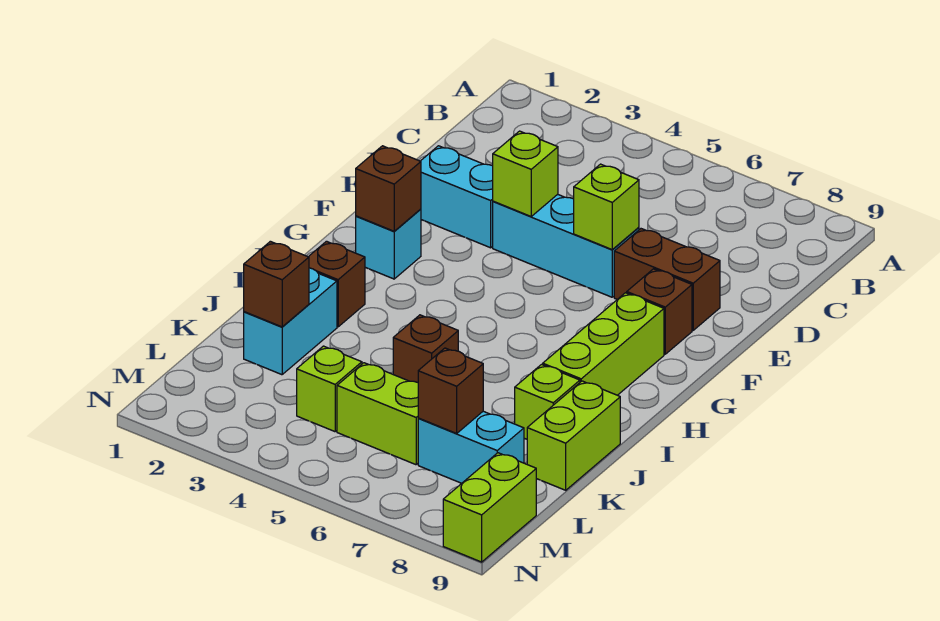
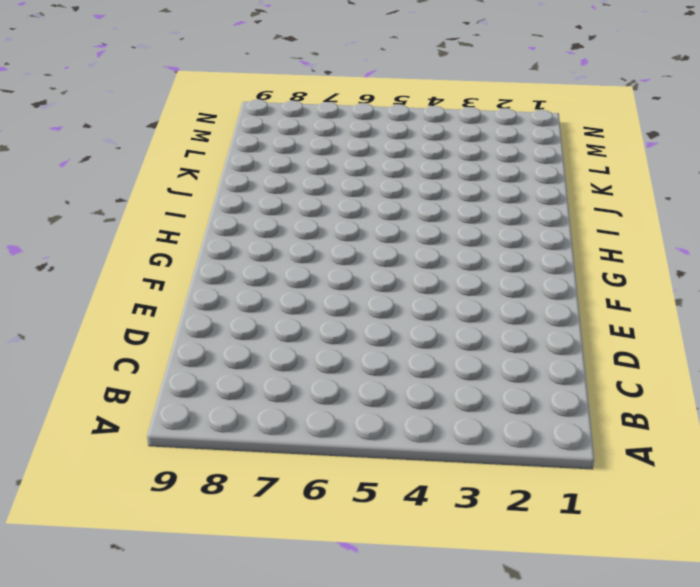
none -> cyan 1x2 brick [421,146,493,248]
none -> cyan 1x3 brick [493,194,639,297]
none -> brown 1x2 brick [614,229,720,330]

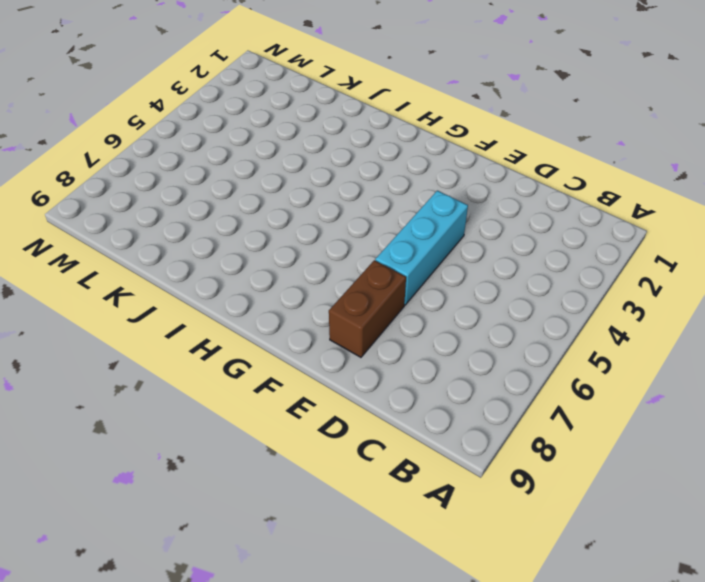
none -> cyan 1x2 brick [421,146,493,248]
none -> brown 1x1 brick [627,269,692,354]
none -> cyan 1x1 brick [356,209,421,279]

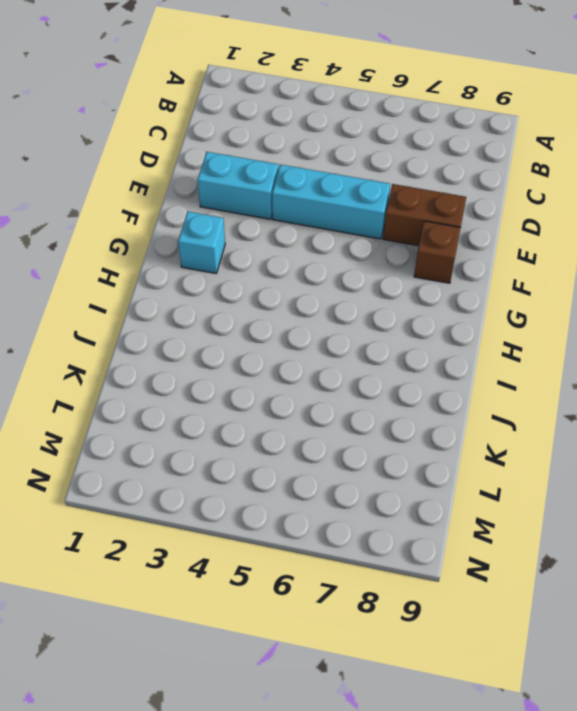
none -> lime 1x3 brick [543,293,664,395]
none -> brown 1x1 brick [309,241,365,327]
none -> cyan 1x2 brick [244,268,337,375]

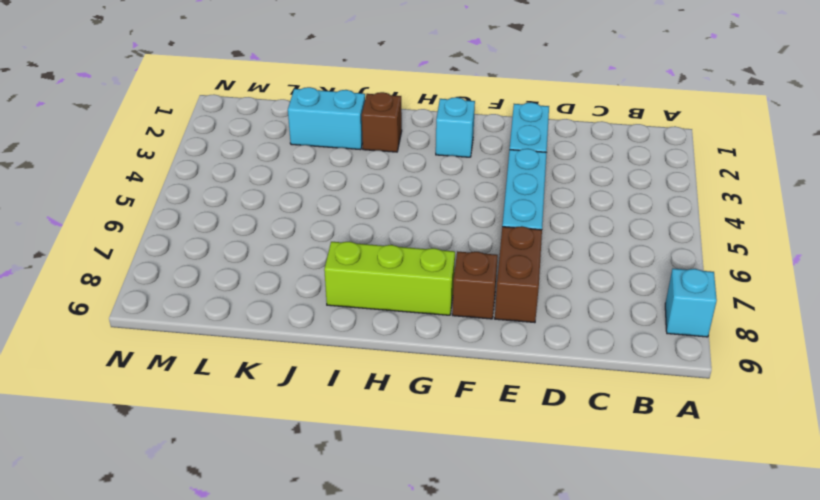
cyan 1x1 brick [665,269,717,337] -> none
none -> brown 1x1 brick [393,315,458,382]
none -> lime 1x1 brick [515,365,580,439]
none -> lime 1x2 brick [527,381,620,490]

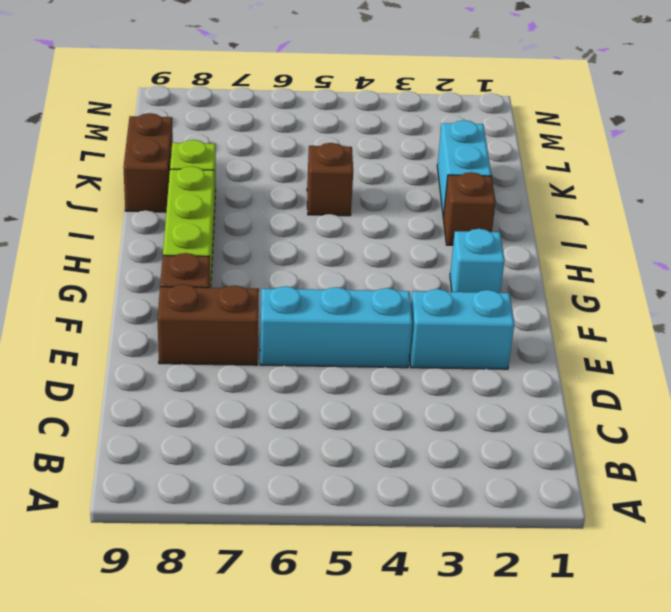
brown 1x2 brick [123,113,173,212] -> lime 1x2 brick [527,381,620,490]
none -> lime 1x1 brick [297,346,362,432]
none -> lime 1x2 brick [337,363,418,465]
none -> cyan 1x2 brick [418,411,524,483]

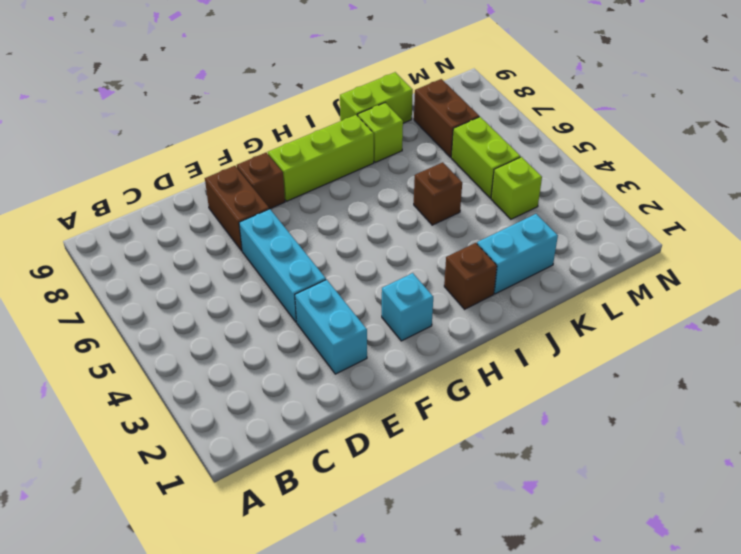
brown 1x2 brick [414,79,479,157] -> cyan 1x2 brick [418,411,524,483]
none -> lime 1x2 brick [443,453,536,562]
none -> lime 1x1 brick [493,131,558,216]
none -> lime 1x1 brick [574,164,639,249]

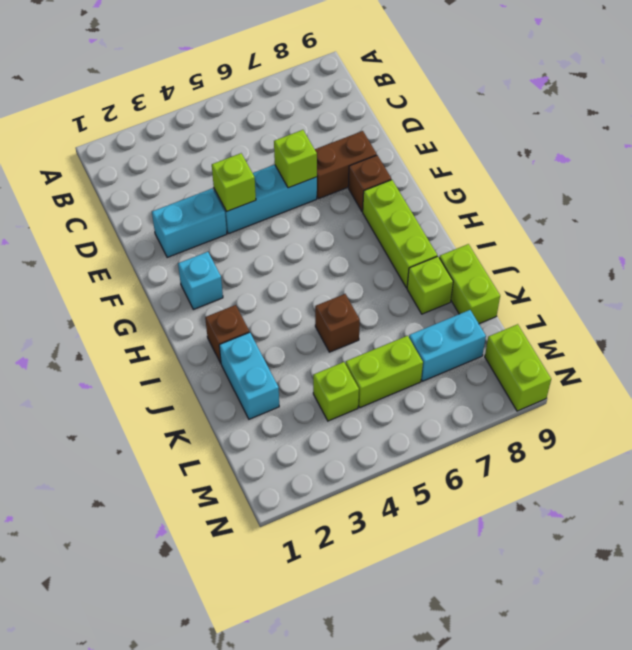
none -> brown 1x1 brick [356,146,421,231]
none -> brown 1x1 brick [244,241,309,327]
none -> brown 1x1 brick [418,348,483,433]

